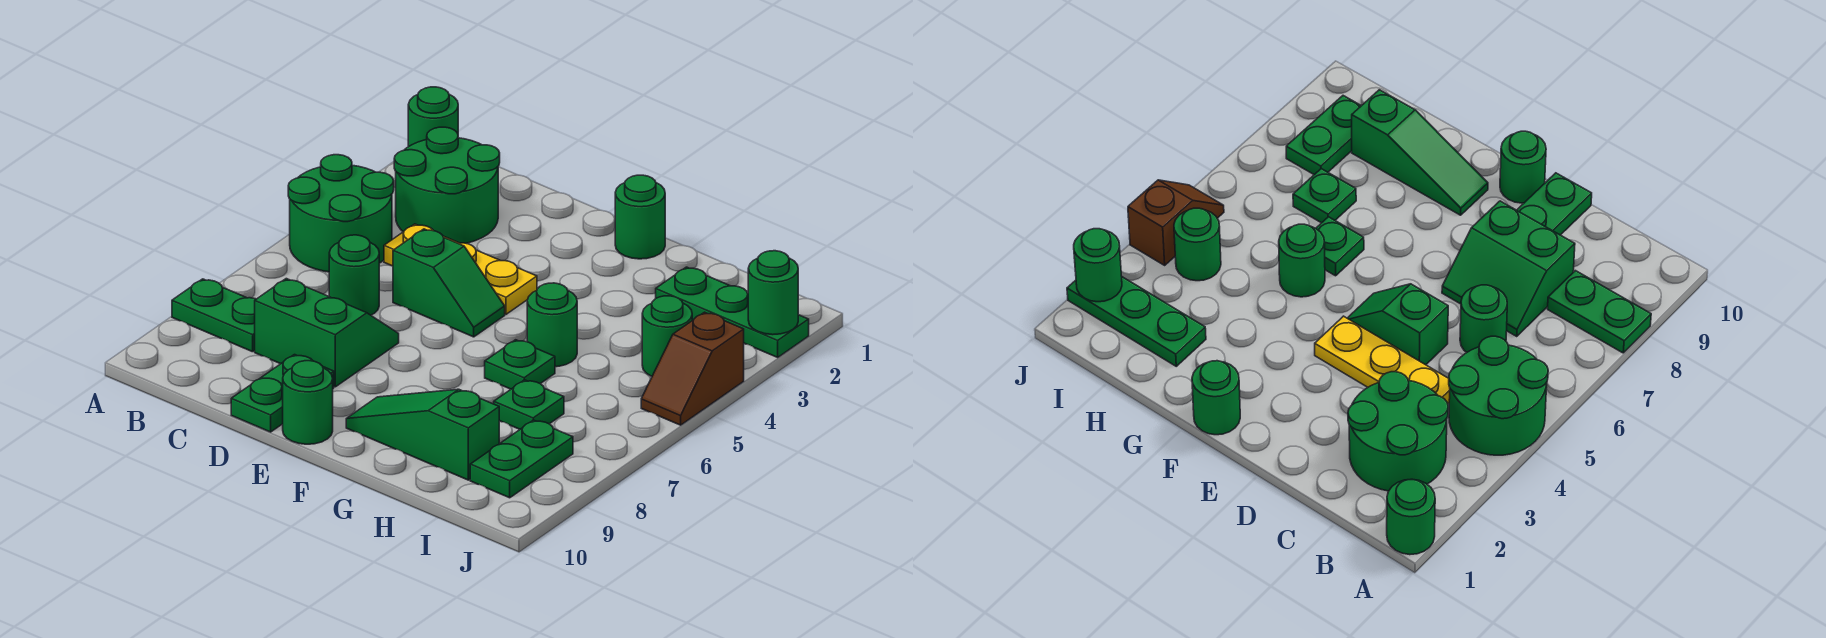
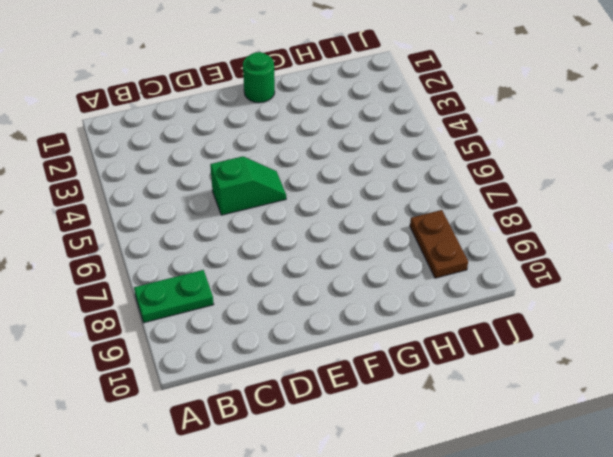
brown 1x2 plate [410,210,468,278] -> green 1x2 plate [470,420,573,498]
none -> green 1x1 round brick [408,87,458,147]
none -> green 2x2 round brick [288,155,394,272]
none -> green 2x2 round brick [394,127,500,243]

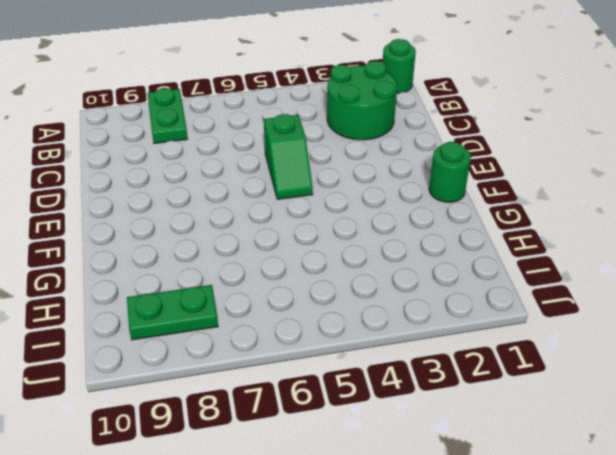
none -> green 2x2 round brick [288,155,394,272]
none -> yellow 1x3 plate [384,224,537,314]
none -> green 1x1 round brick [329,235,379,315]

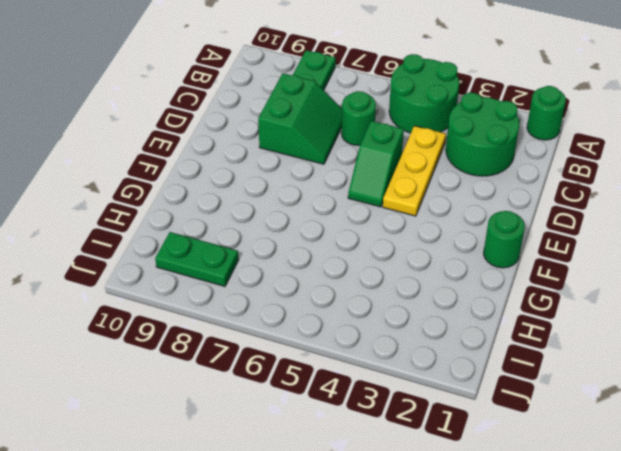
none -> green 1x2 plate [231,355,334,432]
none -> green 1x1 round brick [283,361,333,444]
none -> green 1x3 slope [346,389,499,480]

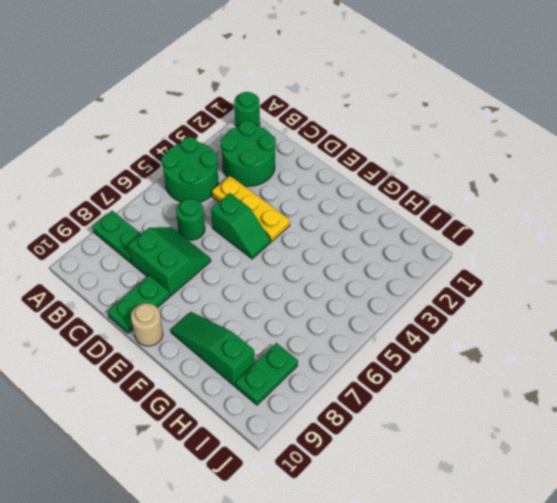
tan 1x1 round brick [131,303,163,346] -> green 1x1 round brick [283,361,333,444]
none -> green 1x1 round brick [615,175,665,259]
none -> green 1x1 round brick [527,283,577,367]
none -> green 1x1 plate [485,340,555,389]

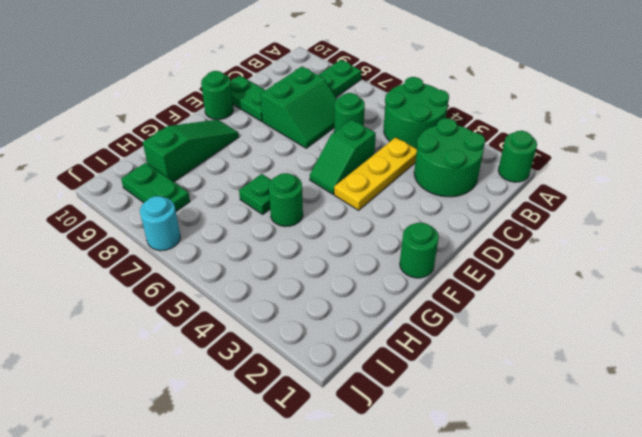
cyan 1x1 round brick [140,196,180,251] -> none
none -> green 1x3 plate [656,267,809,357]
none -> green 1x1 plate [494,380,564,429]
none -> green 1x1 round brick [642,296,692,376]

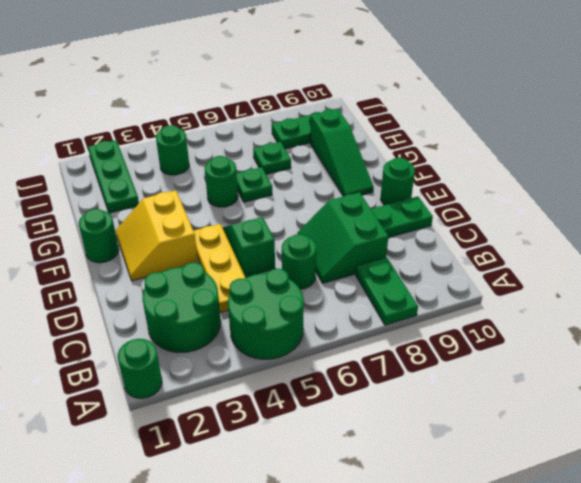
yellow 2x2 slope [115,190,198,281] -> none
none -> brown 1x2 slope [641,312,744,425]
none -> green 1x1 round brick [748,251,798,335]

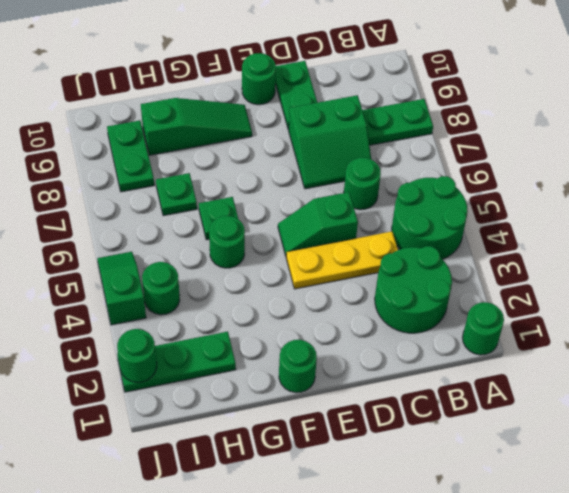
green 1x2 slope [97,252,146,325] -> brown 1x2 slope [641,312,744,425]

